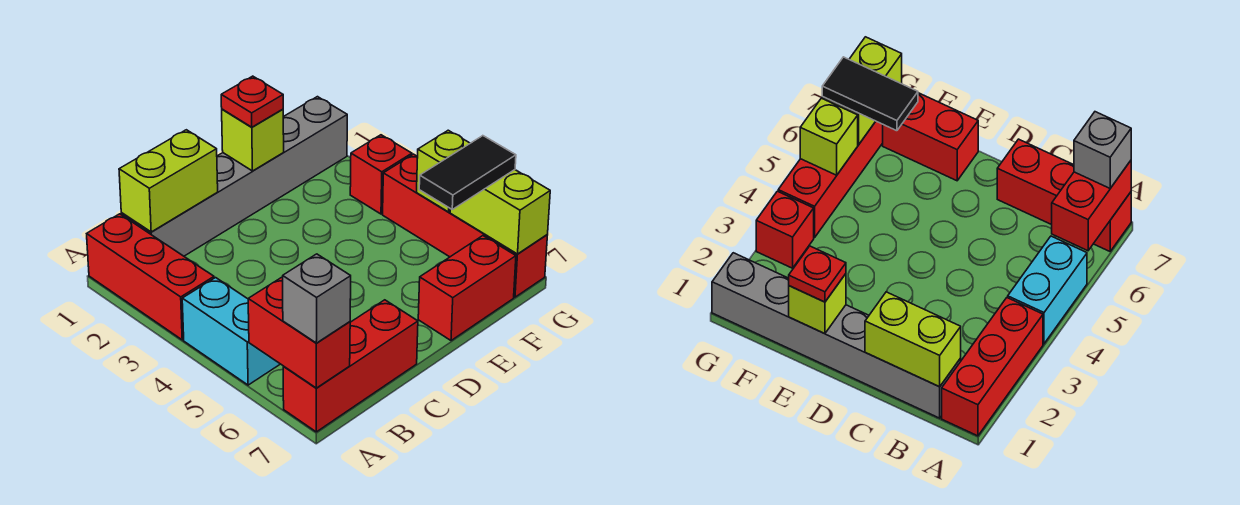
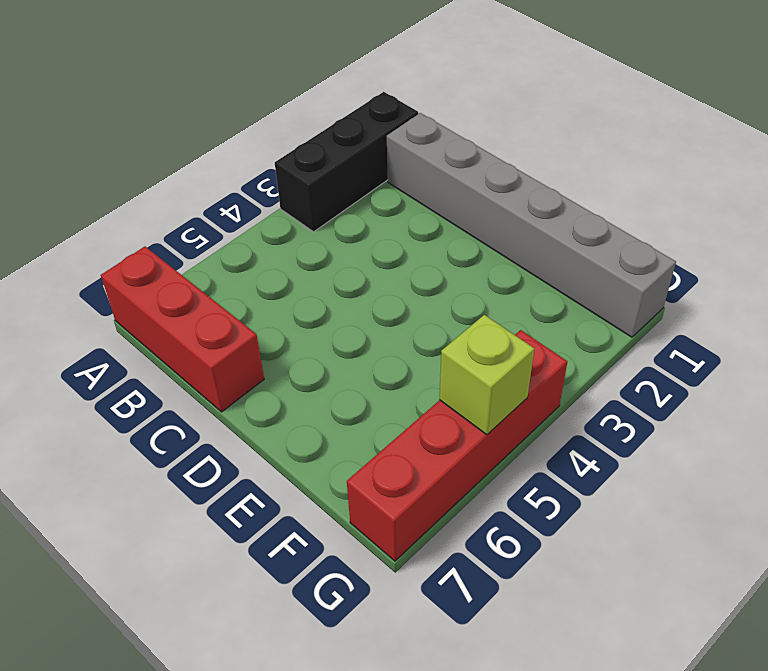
black 1x3 brick [275,92,418,232] -> red 1x3 brick [87,214,214,340]
none -> cyan 1x2 brick [182,278,280,385]
none -> red 1x2 brick [418,236,516,341]
none -> red 1x1 brick [350,135,412,214]

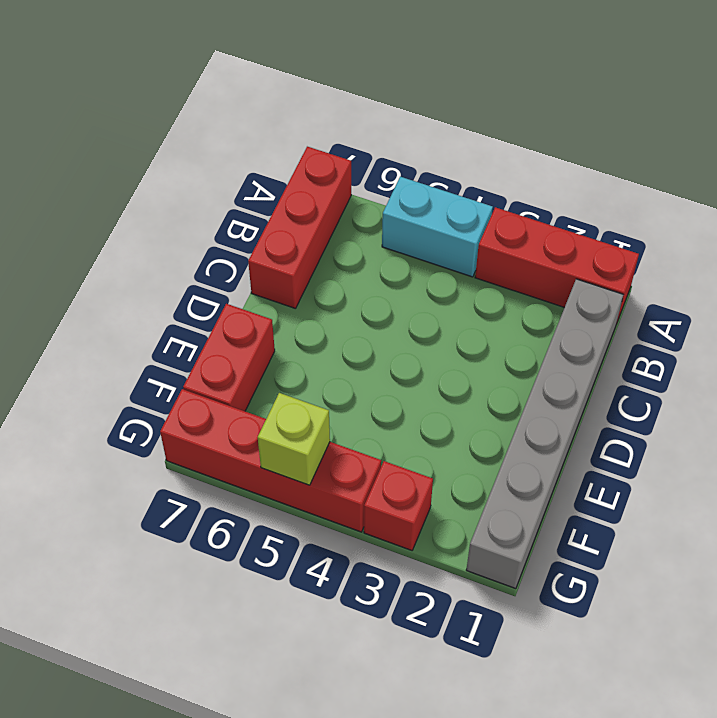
none -> red 1x2 brick [248,277,350,388]
none -> lime 1x2 brick [119,130,218,232]
none -> lime 1x1 brick [222,109,284,171]

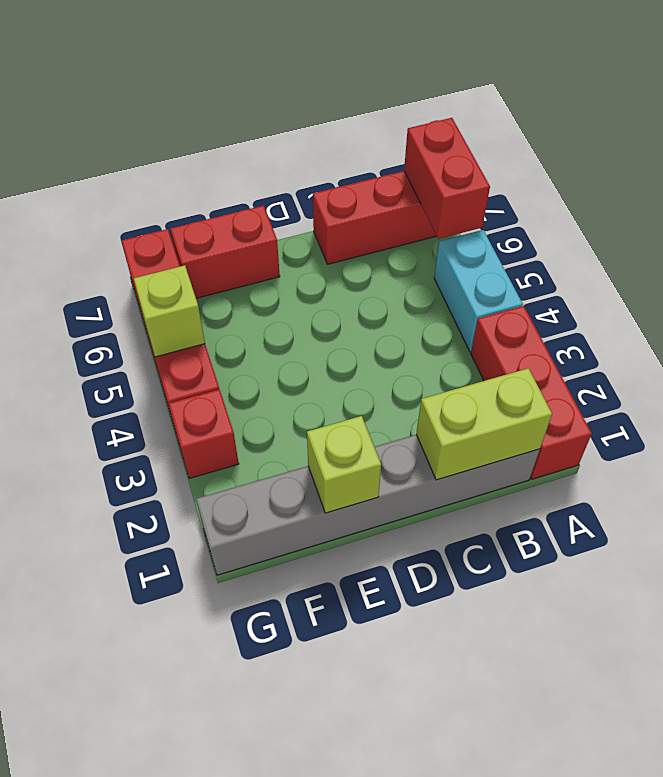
none -> lime 1x2 brick [450,170,550,254]
none -> grey 1x1 brick [283,254,351,343]
none -> red 1x1 plate [221,76,283,127]

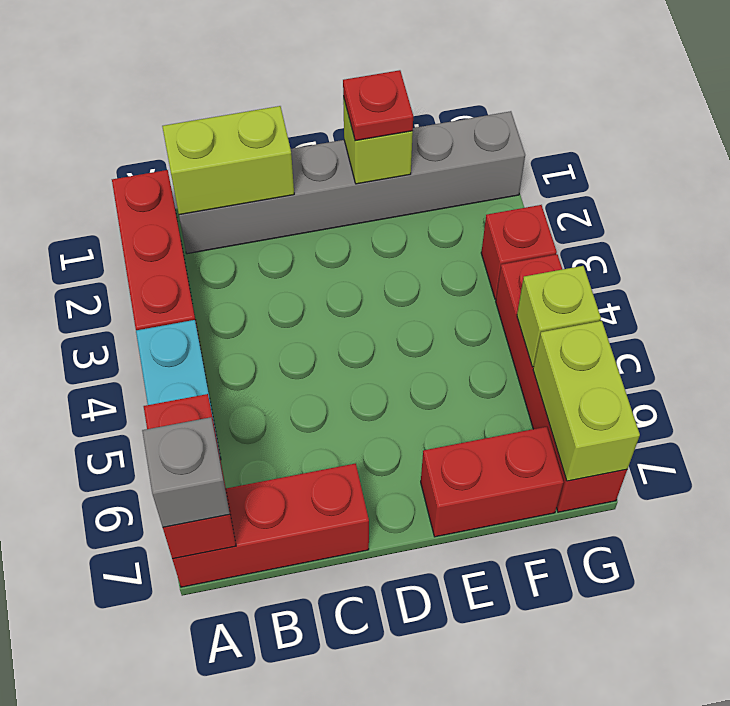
none -> black 1x2 tile [419,136,516,209]

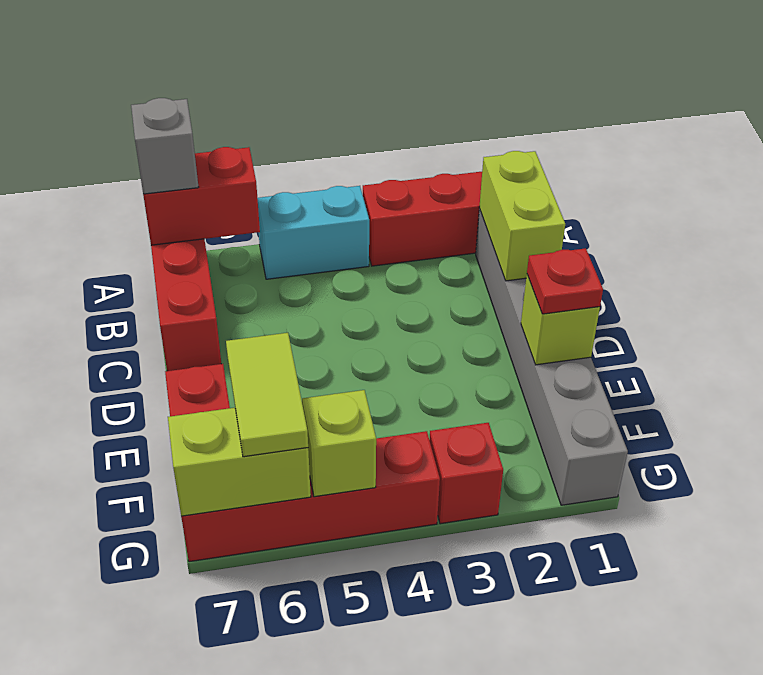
lime 1x2 tile [226,333,308,457] -> black 1x2 tile [419,136,516,209]

